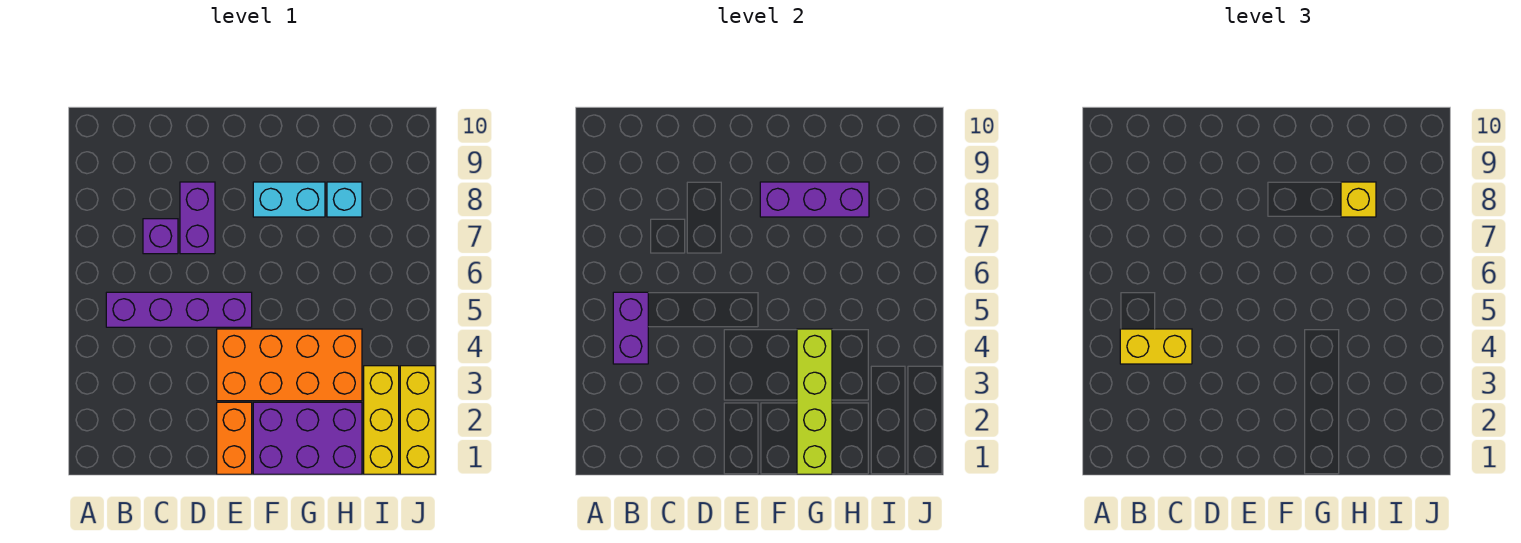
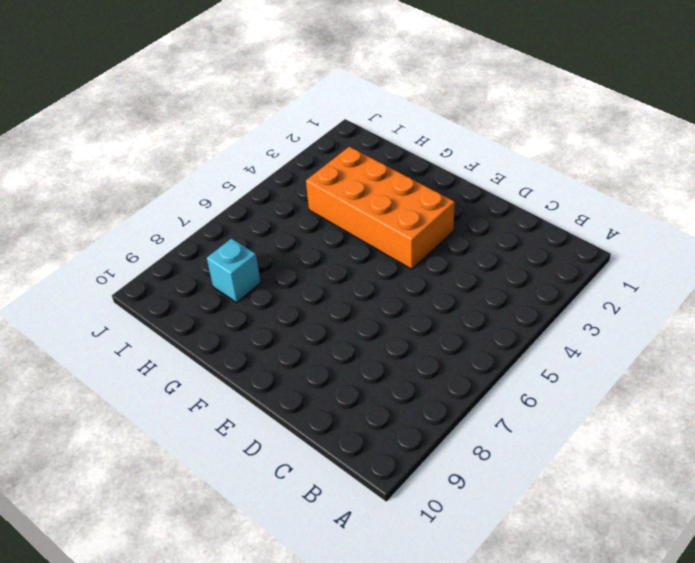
none -> purple 1x4 brick [106,292,252,327]
none -> purple 1x1 brick [143,219,178,254]
none -> purple 1x2 brick [180,182,215,254]

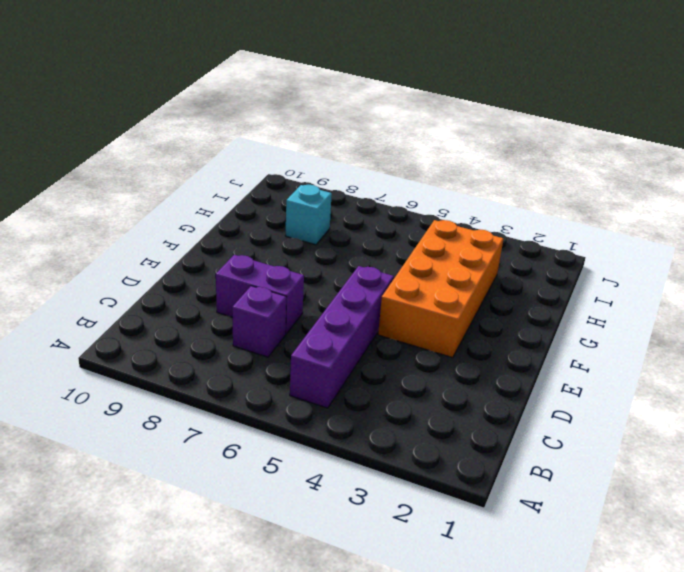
none -> orange 1x2 brick [217,402,252,474]
none -> purple 2x3 brick [253,402,362,474]
none -> cyan 1x2 brick [253,182,325,217]

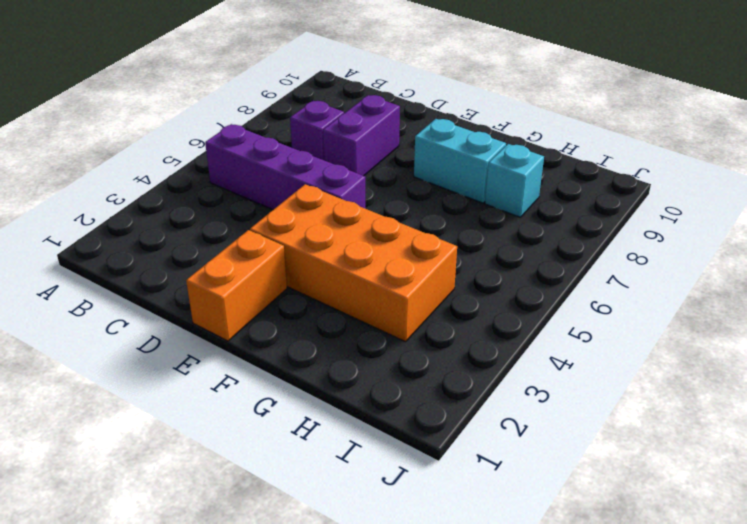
none -> purple 2x3 brick [253,402,362,474]
none -> yellow 1x3 brick [364,366,399,474]
none -> yellow 1x3 brick [400,366,435,474]

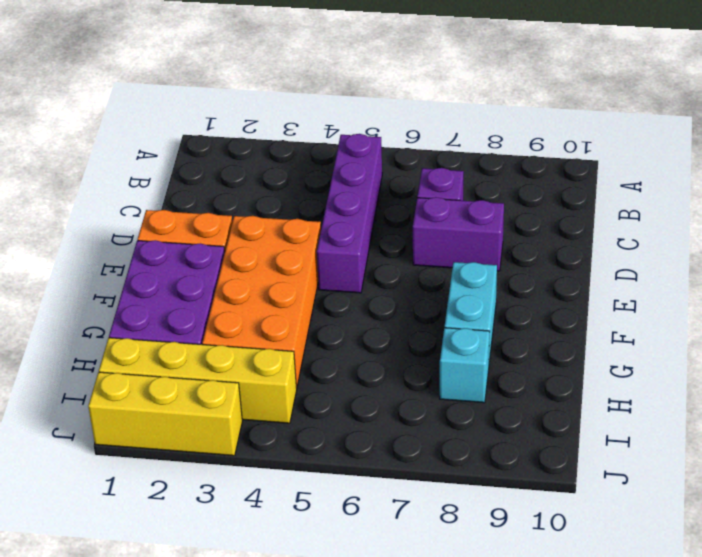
yellow 1x4 brick [99,338,297,423] -> yellow 1x3 brick [364,366,399,474]
none -> purple 1x2 brick [613,292,648,364]
none -> purple 1x3 brick [760,182,869,217]
none -> lime 1x4 brick [797,329,832,474]

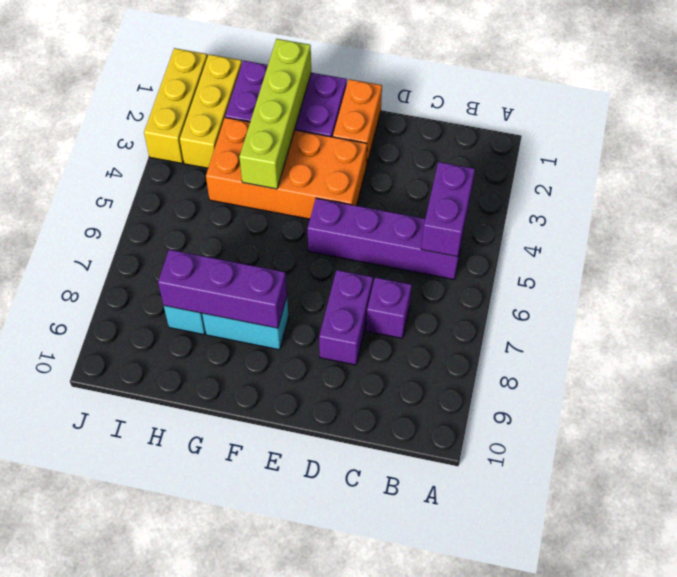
none -> yellow 1x2 brick [1120,329,1192,364]
none -> yellow 1x1 brick [1341,182,1376,217]

